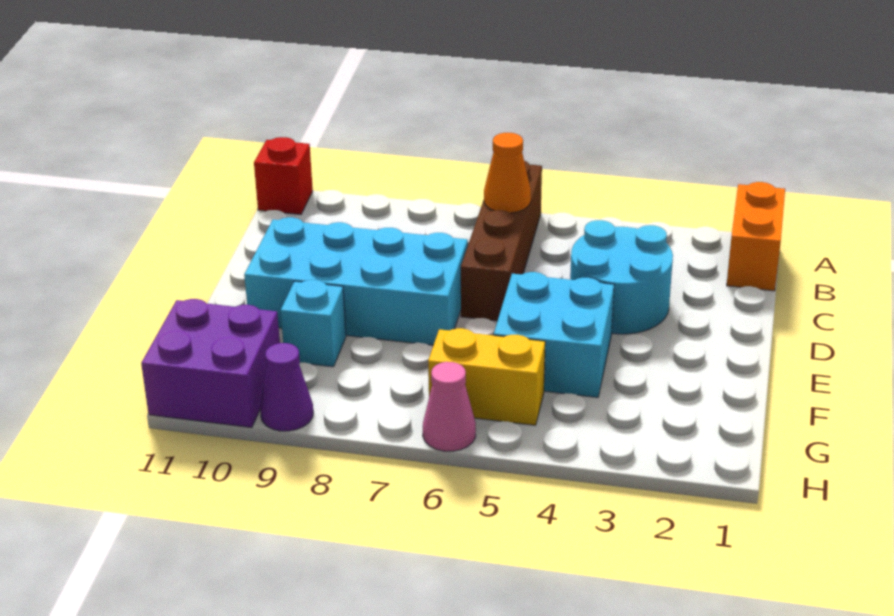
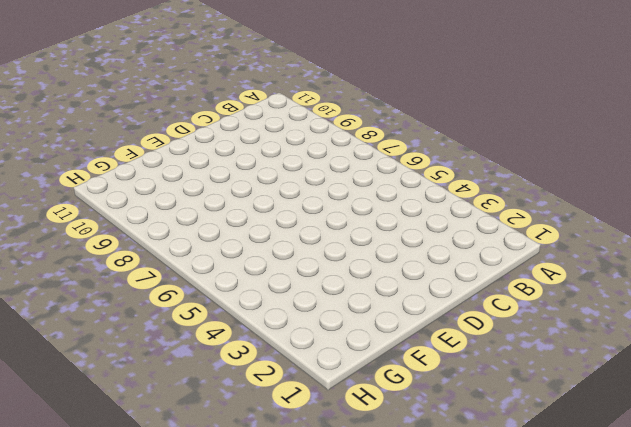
none -> orange 1x2 brick [727,182,785,291]
none -> brown 1x4 brick [461,161,542,321]
none -> red 1x1 brick [254,137,313,215]

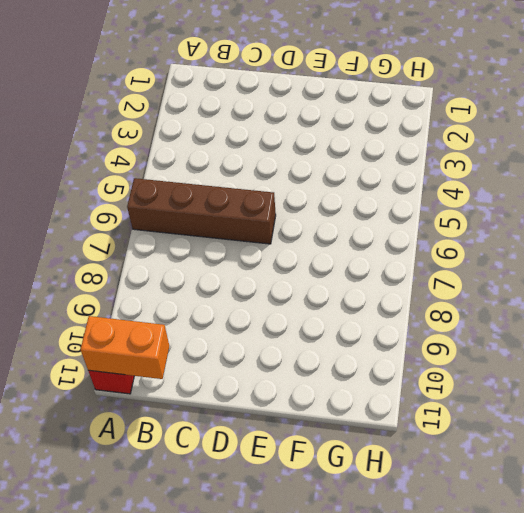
orange 1x2 brick [81,316,169,379] -> orange 1x2 brick moved to [727,182,785,291]
none -> cyan 2x2 round brick [570,220,673,334]
none -> cyan 2x4 brick [244,217,468,345]
none -> cyan 2x2 brick [494,272,614,397]

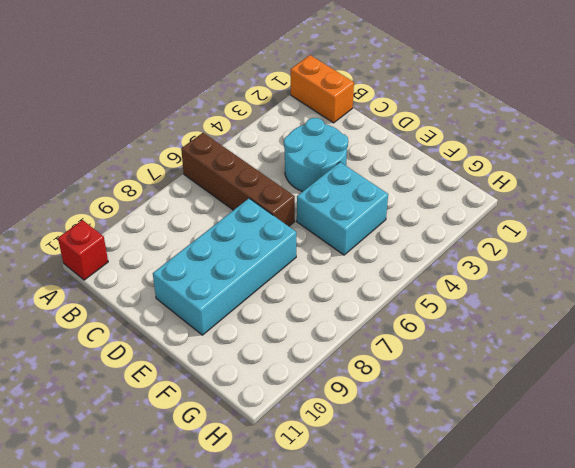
none -> cyan 1x1 brick [281,280,346,367]
none -> yellow 1x2 brick [428,328,545,425]
none -> purple 2x2 brick [141,299,280,427]

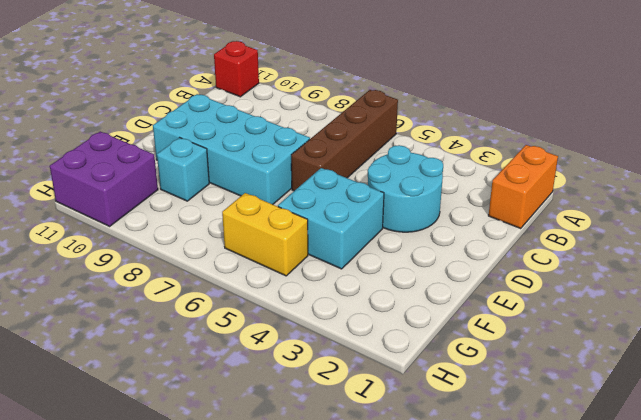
none -> pink 1x1 cone [423,362,476,451]
none -> purple 1x1 cone [260,343,313,431]
none -> orange 1x1 cone [484,133,531,213]

